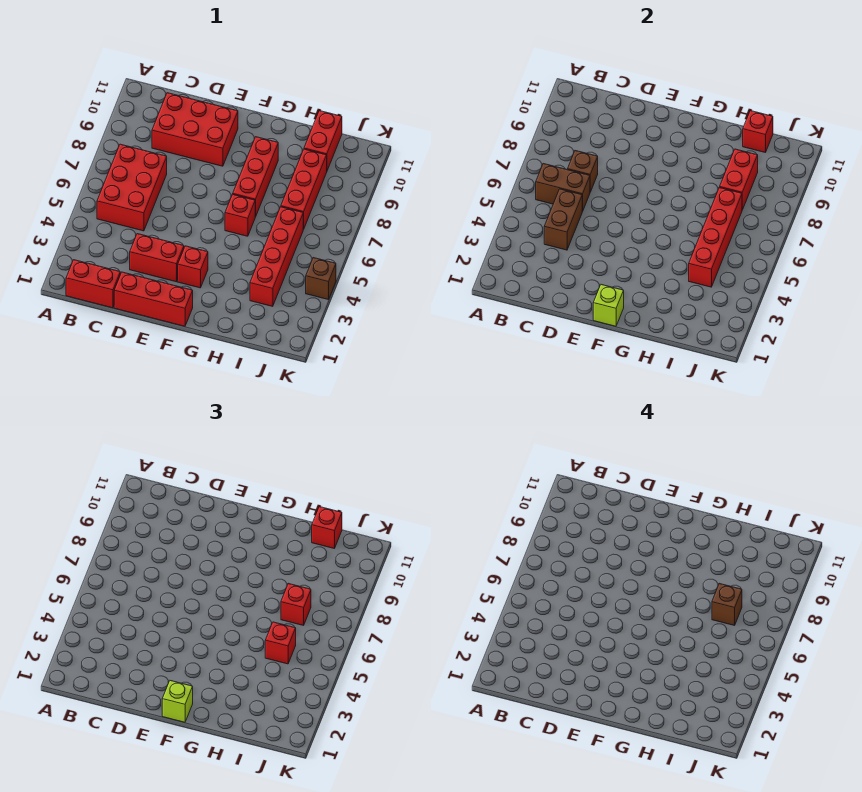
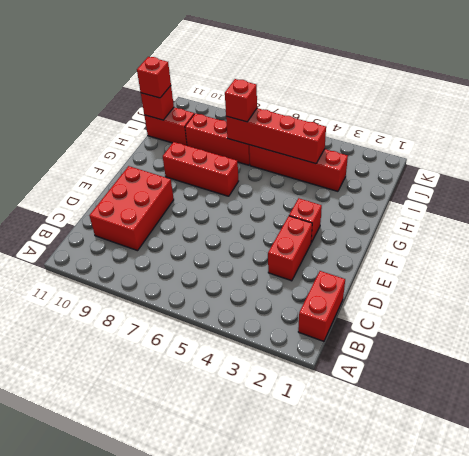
none -> red 2x3 brick [97,144,167,231]
none -> red 1x3 brick [114,272,193,326]
none -> red 1x1 brick [225,194,255,236]

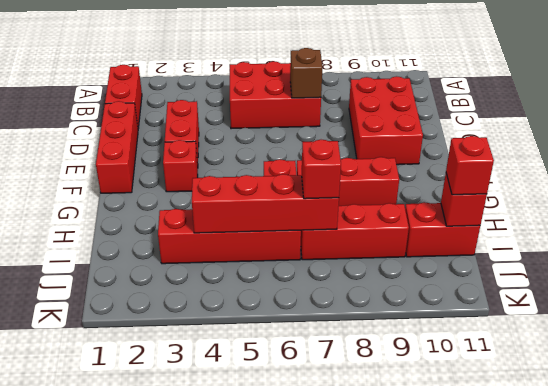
none -> brown 1x1 brick [306,258,336,300]
none -> brown 1x2 brick [536,164,590,211]
none -> brown 1x2 brick [544,189,582,250]

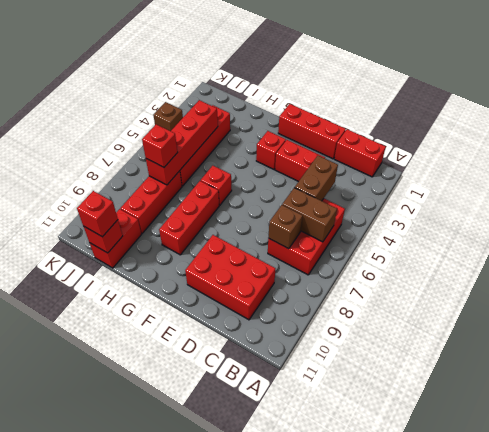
none -> lime 1x1 brick [593,285,624,326]
none -> red 1x2 brick [720,149,758,210]
none -> lime 1x1 brick [162,681,193,722]

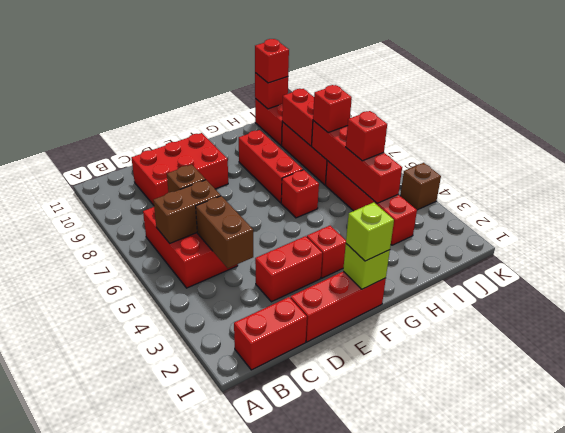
none -> brown 1x1 brick [712,583,742,625]

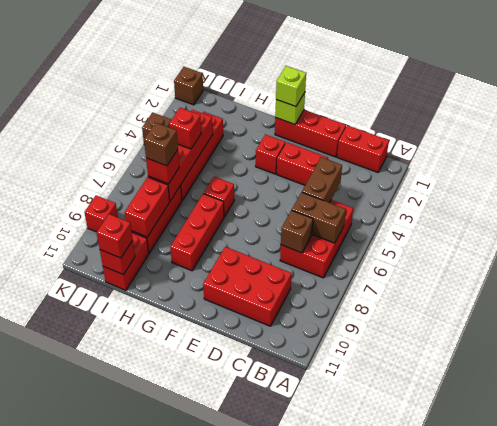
brown 1x1 brick [174,67,203,105] -> none
red 1x1 brick [84,195,118,232] -> none

